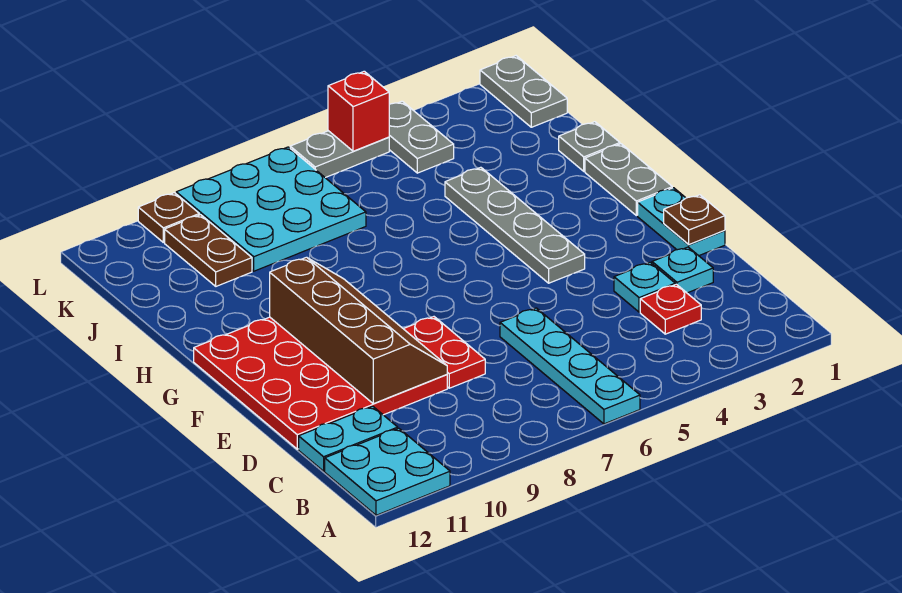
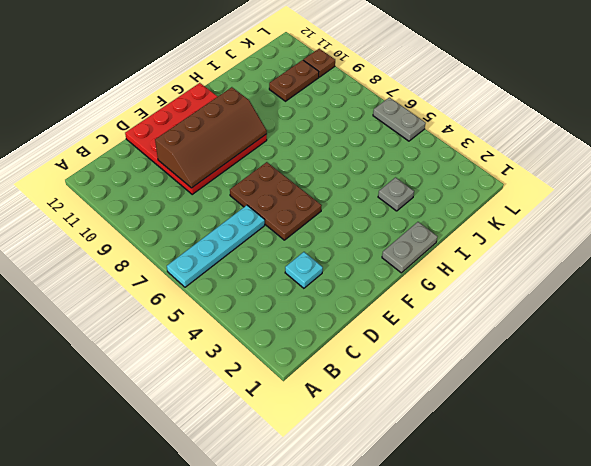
brown 2x3 plate [230,162,322,240] -> none
grey 1x1 plate [378,178,414,211] -> grey 1x1 plate moved to [559,122,620,171]
none -> cyan 2x2 plate [325,428,450,515]
none -> red 1x1 plate [640,284,701,334]
none -> cyan 1x2 plate [299,406,398,471]

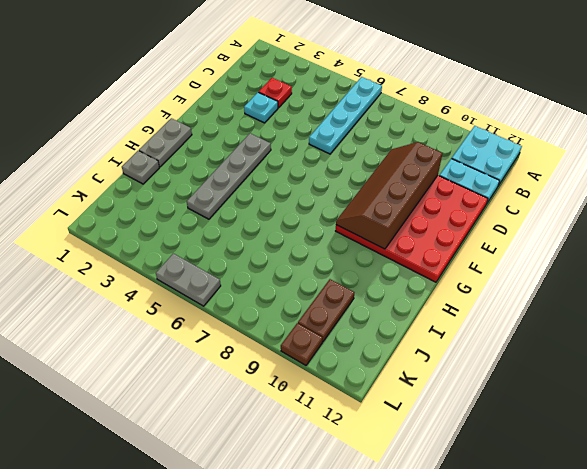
none -> cyan 1x1 plate [652,247,713,293]
none -> red 1x2 plate [404,317,485,388]
none -> cyan 1x2 plate [638,188,725,256]

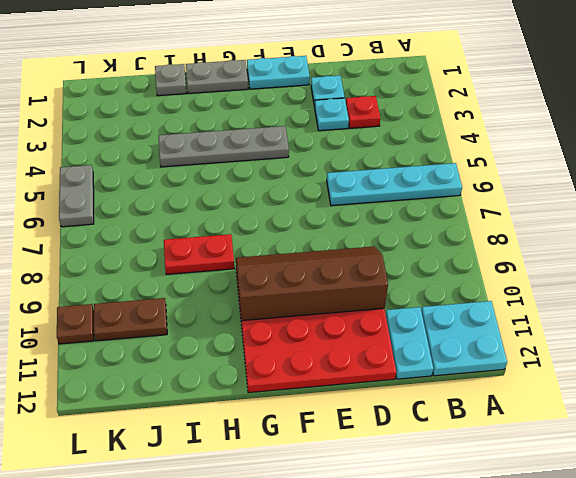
red 1x2 plate [164,234,234,274] -> red 1x2 plate moved to [404,317,485,388]
none -> cyan 3x3 plate [176,147,366,271]
none -> grey 1x2 plate [480,56,567,127]
none -> grey 1x2 plate [389,101,454,173]

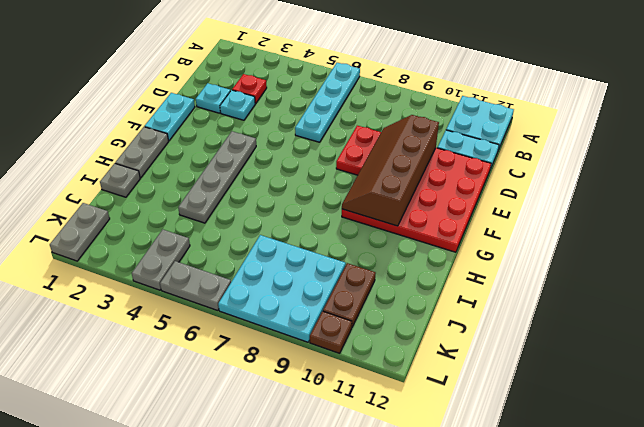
none -> brown 1x1 plate [664,195,725,245]
none -> red 1x1 brick [328,71,389,151]

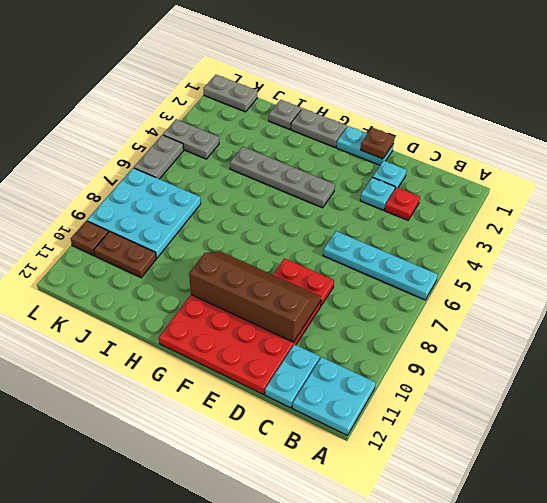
none -> red 1x1 brick [328,71,389,151]

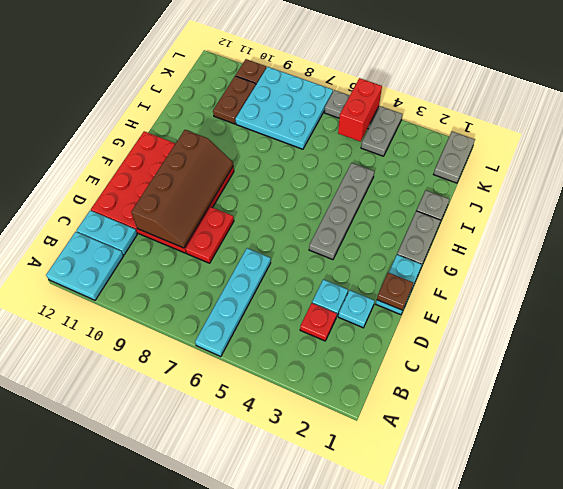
red 1x2 brick [338,78,382,142] -> red 1x1 brick [328,71,389,151]

